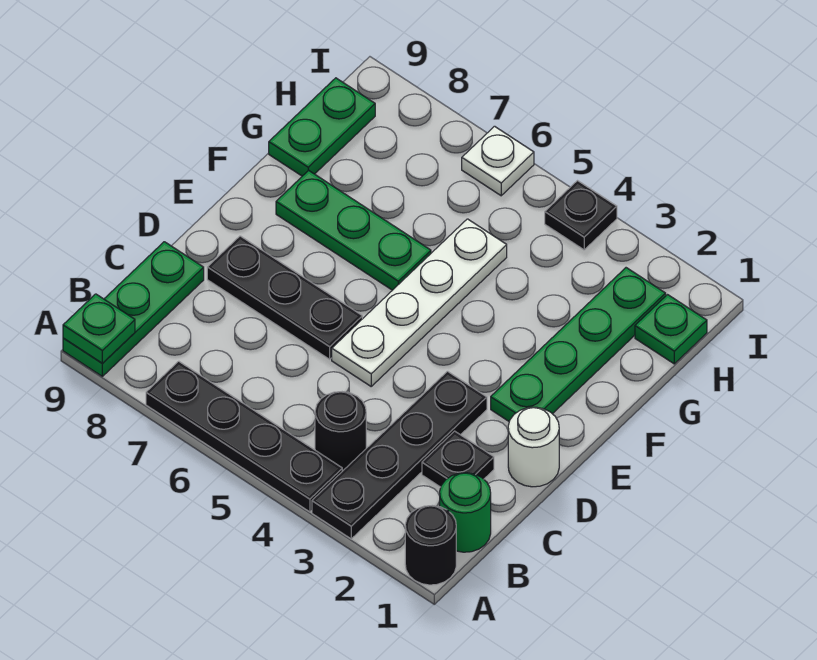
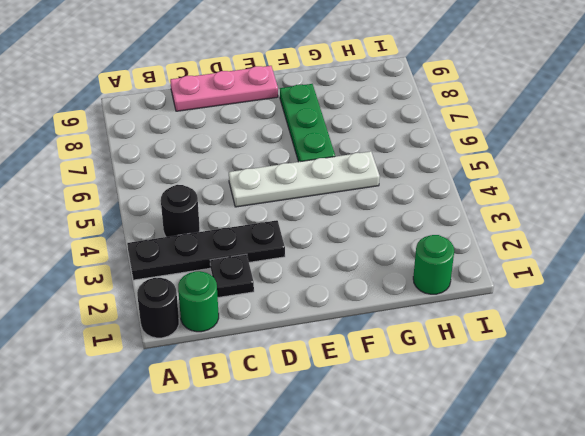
pink 1x3 plate [170,66,278,111] -> green 1x3 plate [63,242,204,376]
green 1x1 round brick [413,235,454,294] -> green 1x1 plate [635,295,707,364]
none -> black 1x4 plate [146,361,342,512]
none -> white 1x1 round brick [508,407,559,487]
none -> black 1x3 plate [207,236,362,359]

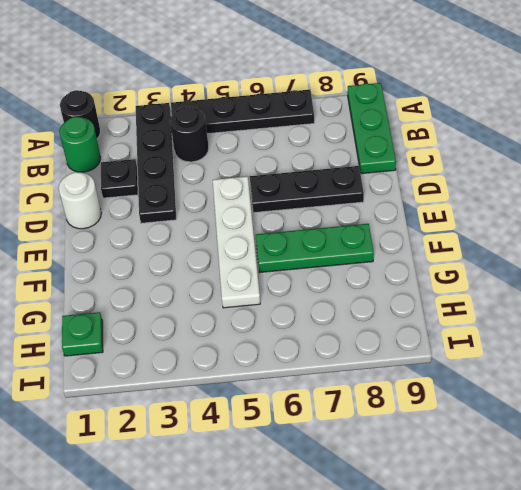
none -> green 1x4 plate [491,268,666,421]
none -> green 1x2 plate [269,78,375,176]
none -> black 1x1 plate [545,181,617,250]

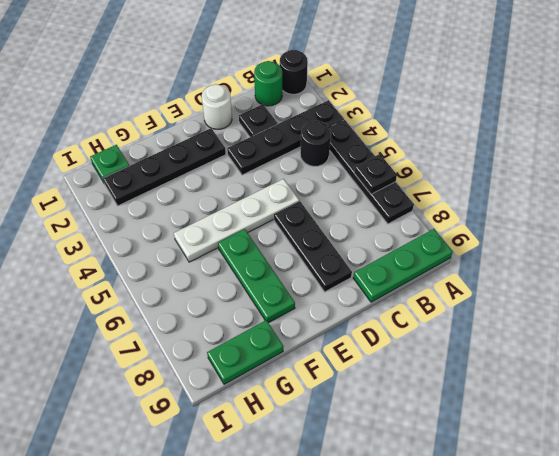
black 1x1 plate [354,154,397,194] -> black 1x1 plate moved to [545,181,617,250]
black 1x4 plate [103,128,226,206] -> green 1x4 plate [491,268,666,421]
none -> white 1x1 plate [462,126,534,196]
none -> green 1x1 plate [63,294,135,363]

